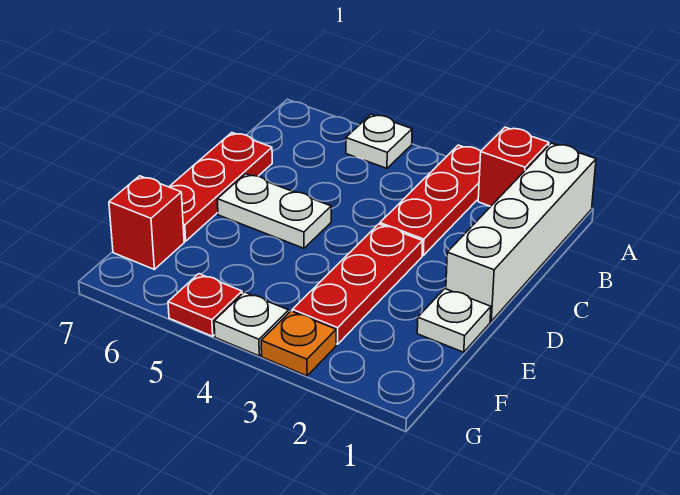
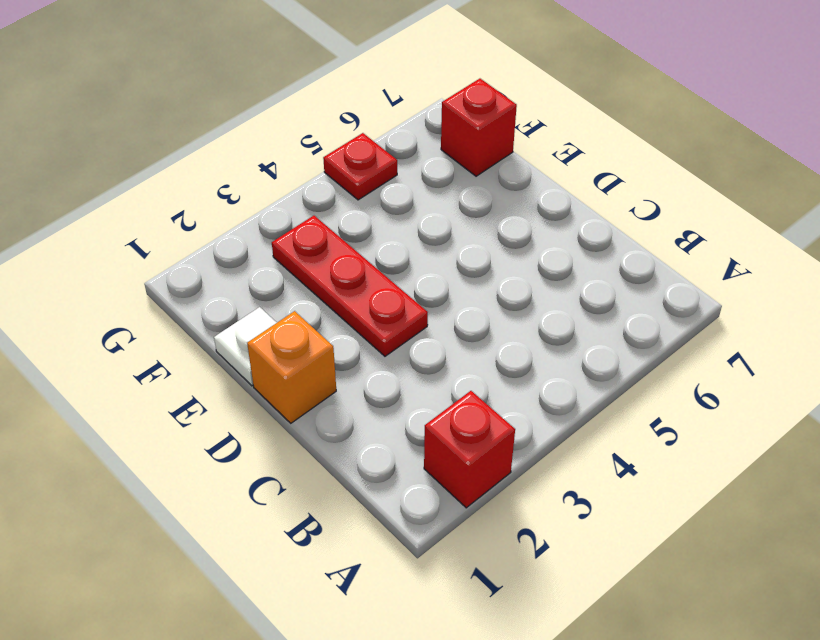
orange 1x1 brick [247,311,336,423] -> white 1x4 brick [446,143,596,321]
none -> red 1x3 plate [380,145,481,255]
none -> white 1x1 plate [346,114,412,168]
none -> red 1x3 plate [169,133,272,241]

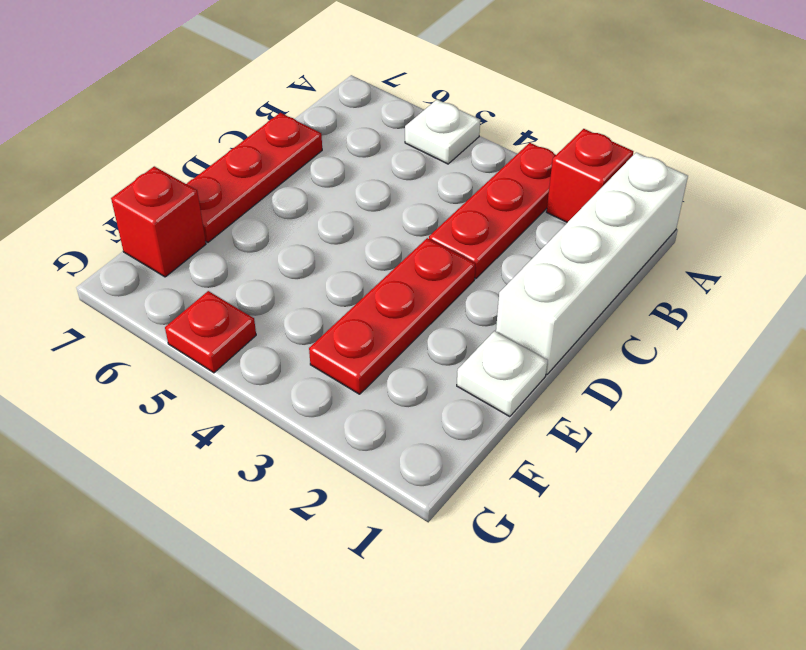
none -> white 1x2 plate [217,174,331,248]
none -> orange 1x1 plate [261,311,336,376]
none -> white 1x1 plate [214,292,289,356]

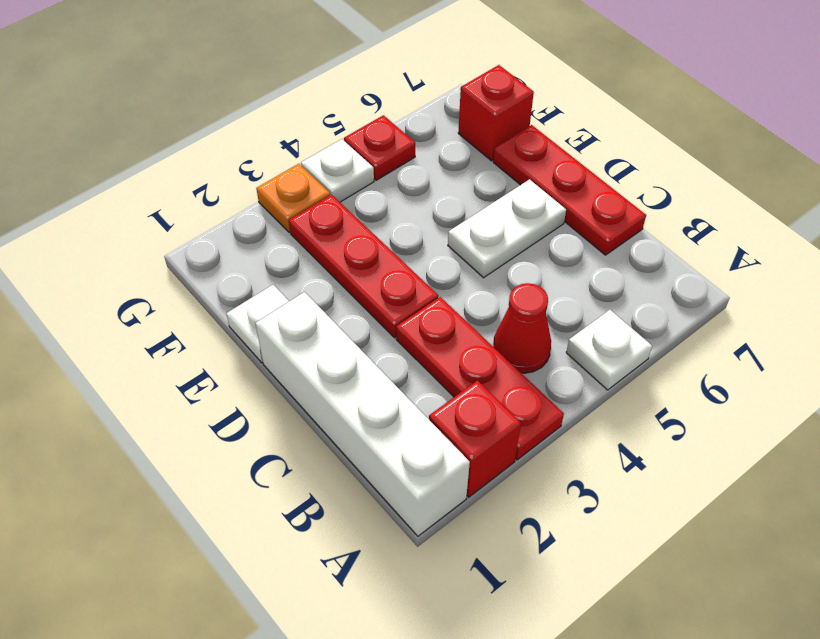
red 1x1 cone [493,283,551,373] -> none

